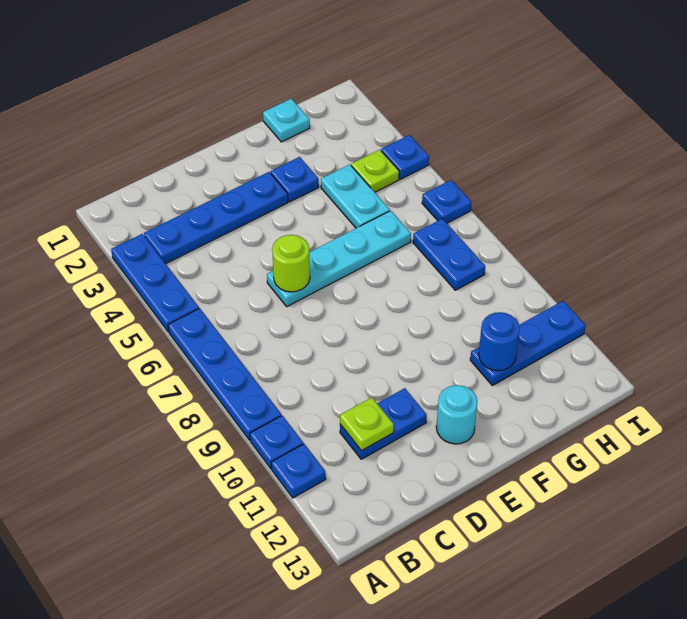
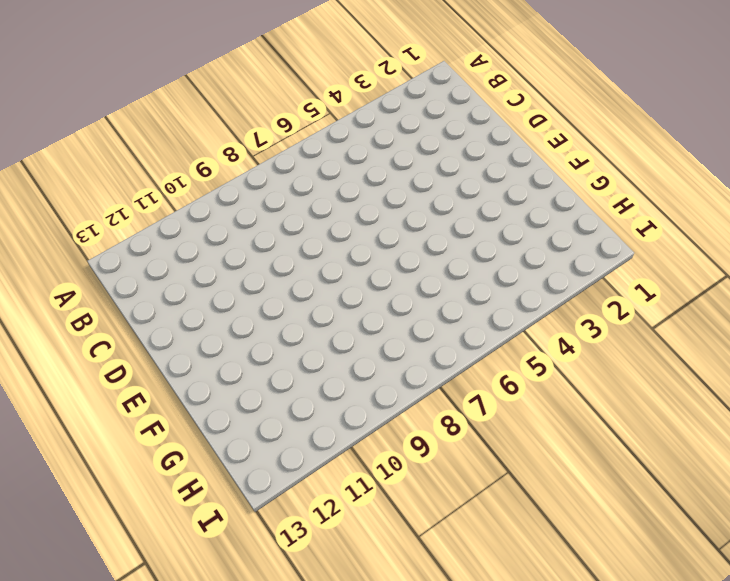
none -> blue 1x3 plate [111,234,199,332]
none -> blue 1x4 plate [168,308,281,440]
none -> blue 1x1 plate [250,416,303,469]

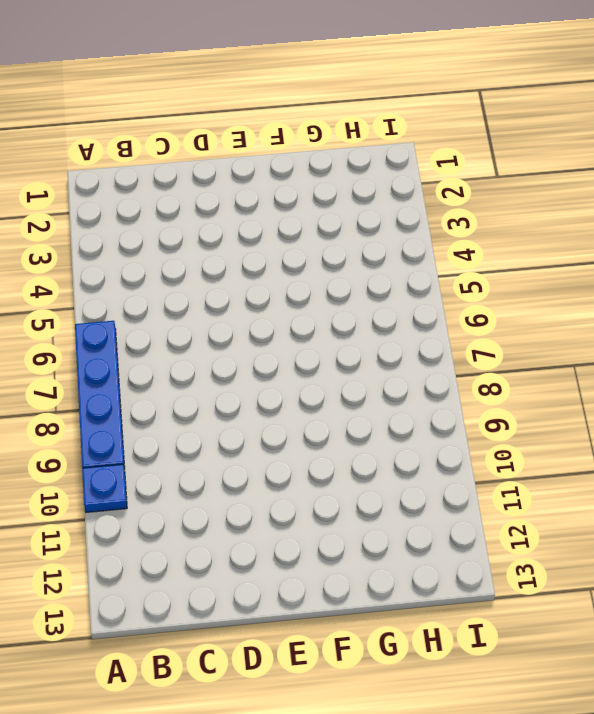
none -> blue 1x3 plate [111,234,199,332]
none -> blue 1x1 plate [271,444,326,498]
none -> blue 1x4 plate [144,172,288,264]

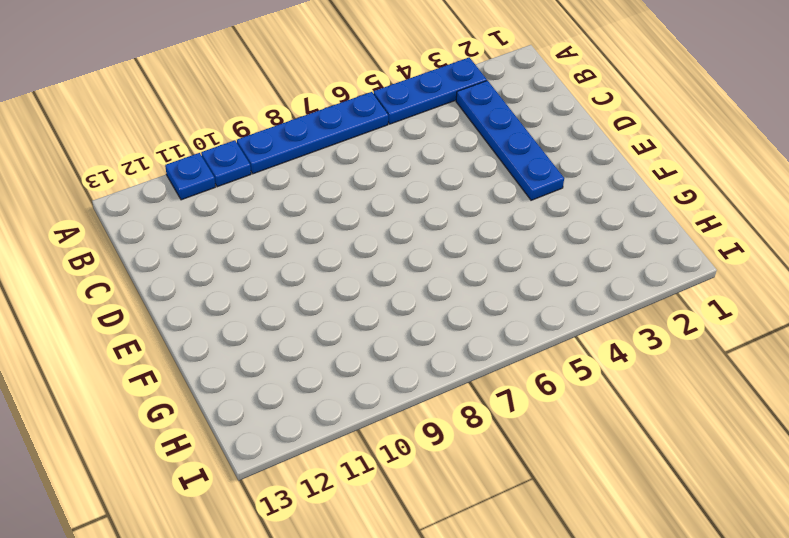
none -> blue 1x2 plate [340,388,427,459]
none -> cyan 1x4 plate [267,211,411,306]
none -> cyan 1x1 round brick [436,385,477,444]

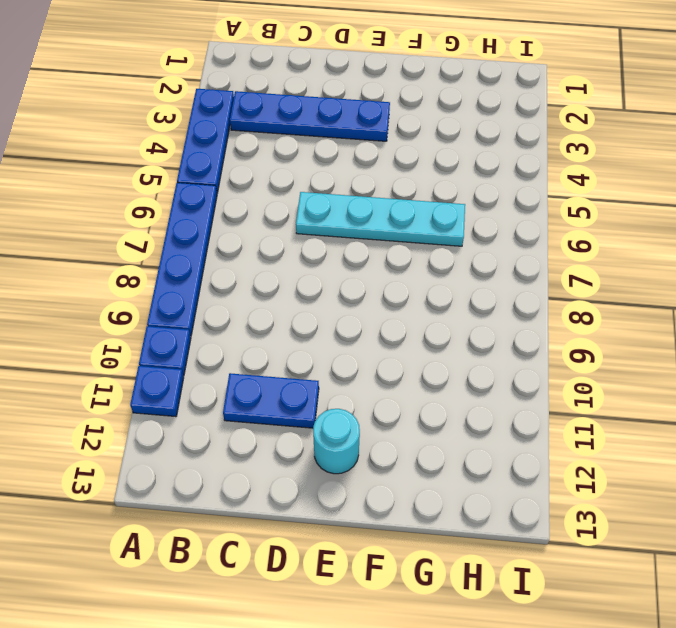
none -> blue 1x1 plate [271,157,319,202]
none -> cyan 1x1 plate [263,99,310,142]
none -> cyan 1x2 plate [321,165,390,228]

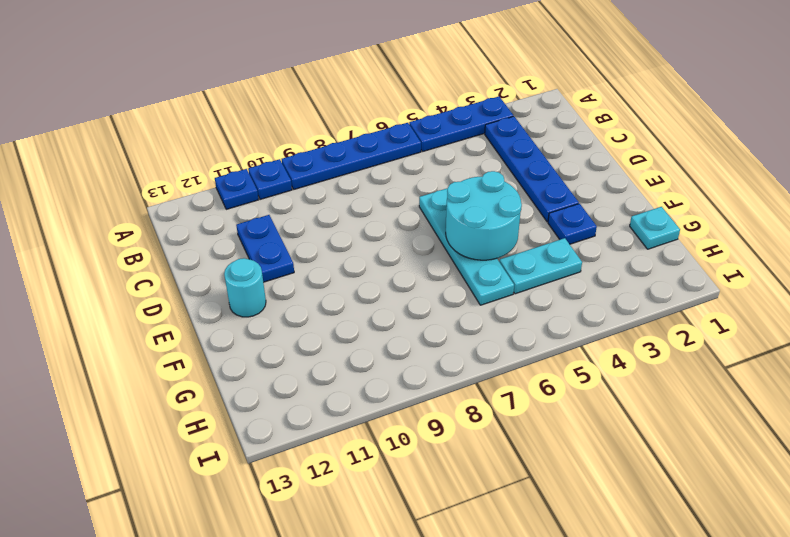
cyan 2x2 round brick [446,171,522,260] -> none
none -> blue 1x3 plate [470,301,586,385]
none -> lime 1x1 plate [351,150,399,192]
none -> blue 1x2 plate [413,218,485,290]

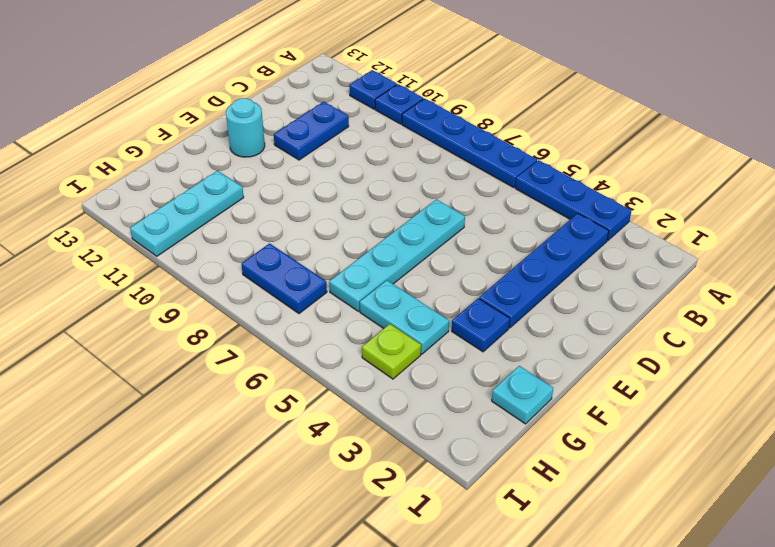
cyan 1x3 plate [130,171,244,256] -> blue 1x3 plate [470,301,586,385]
none -> blue 1x1 plate [381,135,429,179]
none -> blue 1x1 plate [422,180,471,223]
none -> lime 1x1 plate [340,397,394,451]

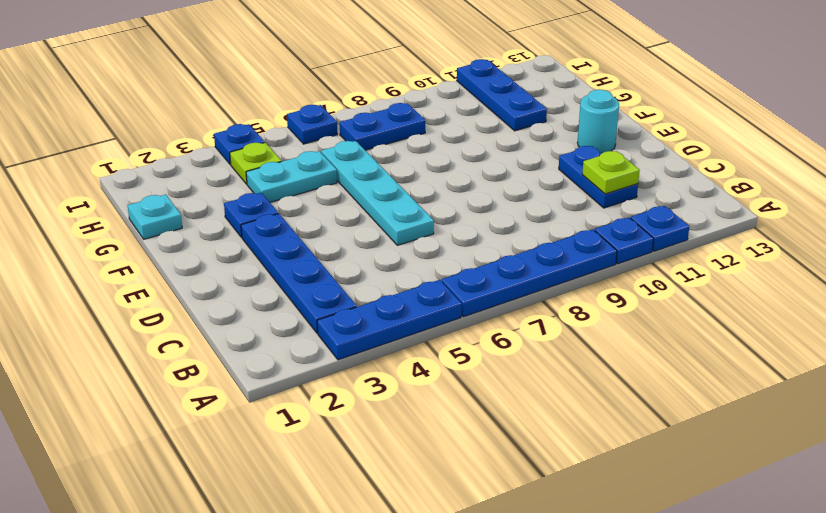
none -> lime 1x1 round brick [272,235,310,292]
none -> blue 1x1 round brick [479,312,520,371]

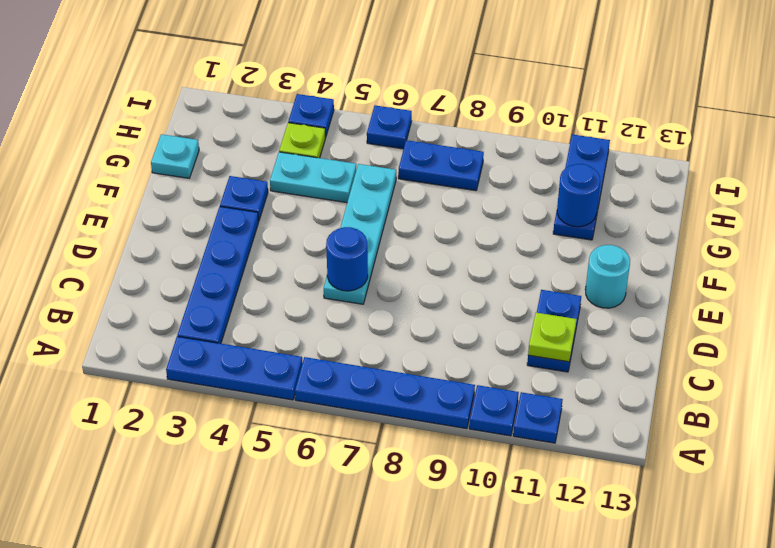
blue 1x1 round brick [326,227,368,291] -> lime 1x1 round brick [272,235,310,292]

